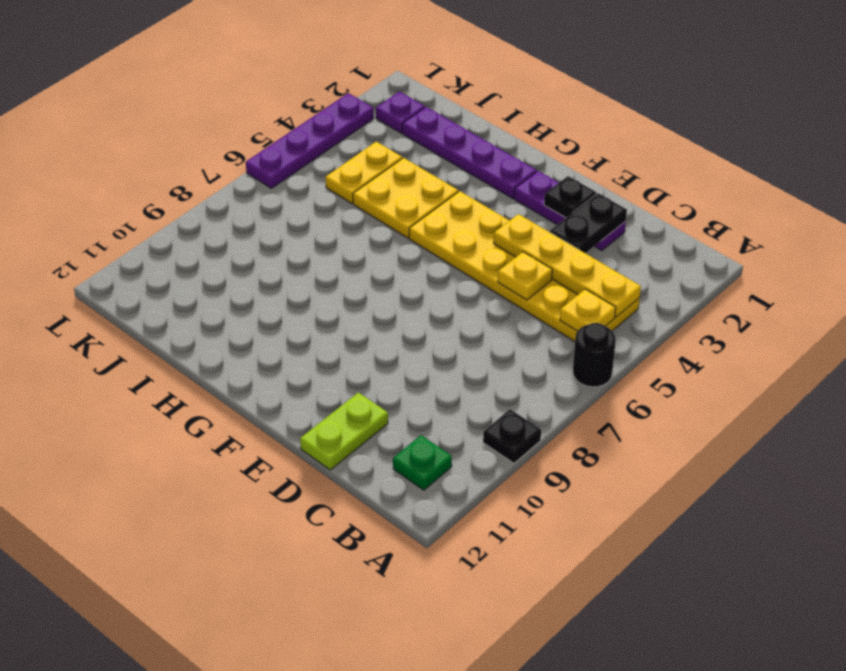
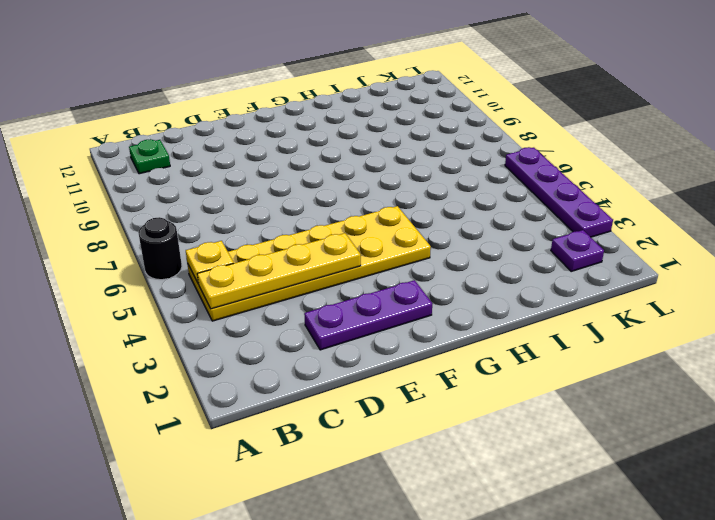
none -> black 1x1 plate [483,409,541,463]
none -> lime 1x2 plate [300,393,388,470]
none -> purple 1x4 plate [403,107,537,198]

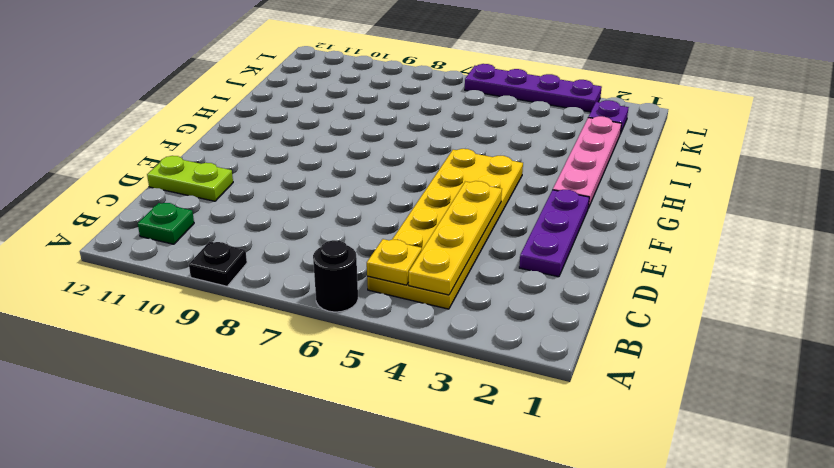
pink 1x4 plate [553,116,621,208] -> purple 1x4 plate [403,107,537,198]
none -> yellow 2x2 plate [353,158,458,238]
none -> yellow 1x2 plate [326,142,402,203]
none -> black 1x2 plate [550,193,627,253]

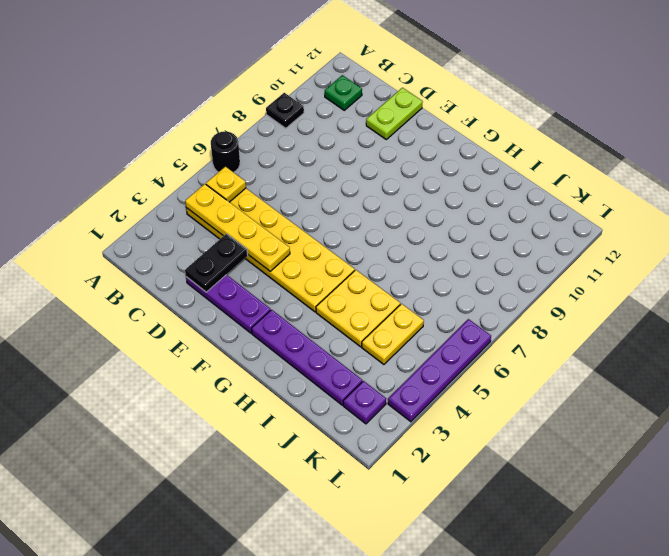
none -> yellow 1x1 plate [498,252,552,300]
none -> black 1x1 plate [544,176,596,218]

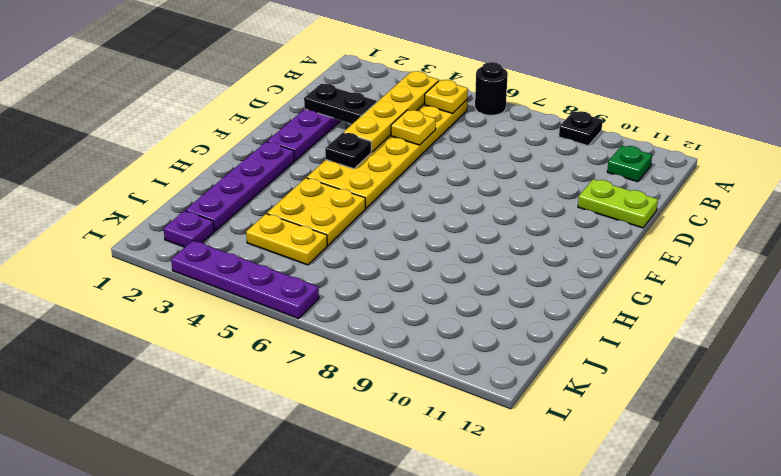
black 1x1 plate [325,133,371,169] -> black 1x1 plate moved to [544,176,596,218]

